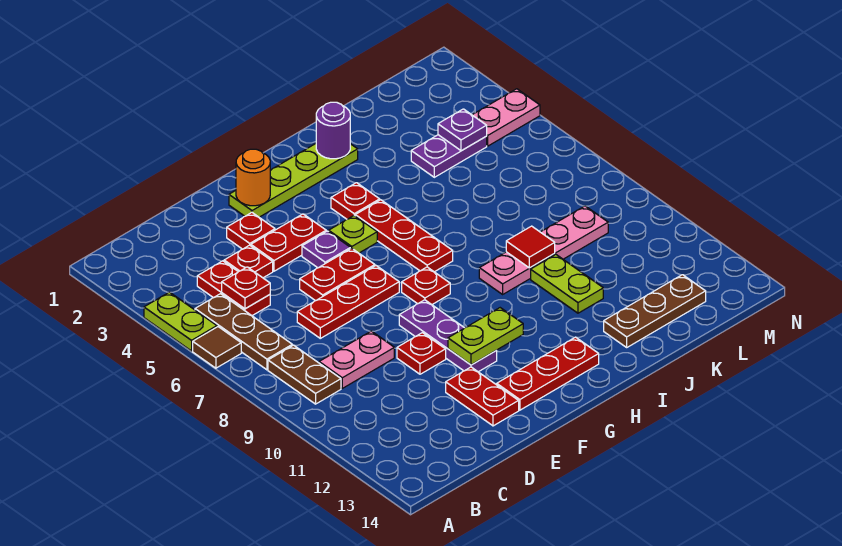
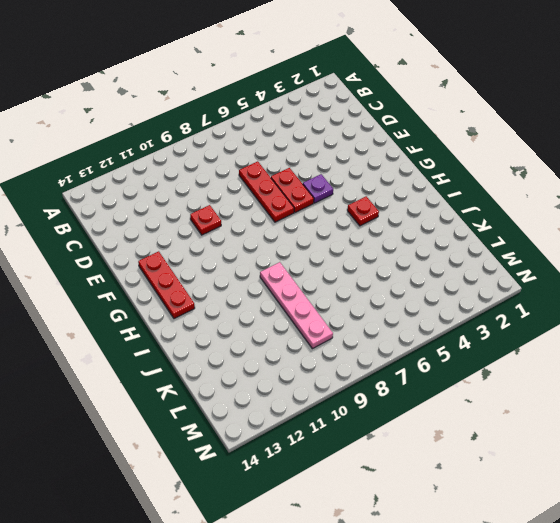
none -> lime 1x2 plate [144,292,217,351]
none -> brown 1x1 tile [193,327,241,368]
none -> brown 1x3 plate [195,294,293,370]
none -> brown 1x2 plate [268,345,341,404]

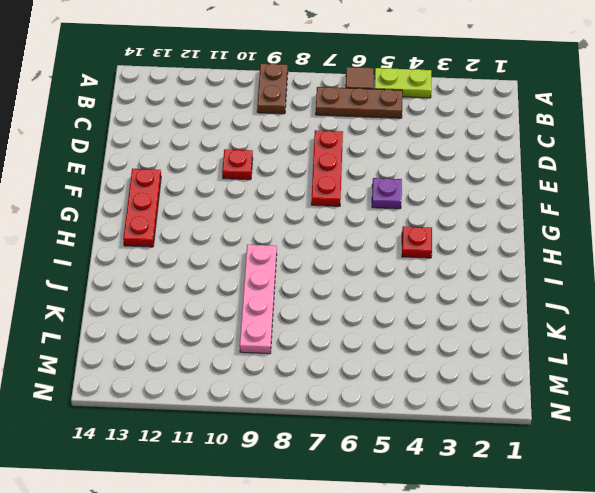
brown 1x2 plate [257,64,288,114] -> brown 1x2 plate turned to [268,345,341,404]
none -> red 1x2 plate [197,261,270,316]
none -> pink 1x2 plate [319,331,394,388]
none -> red 1x1 plate [224,245,273,278]
none -> red 1x1 plate [227,213,275,249]

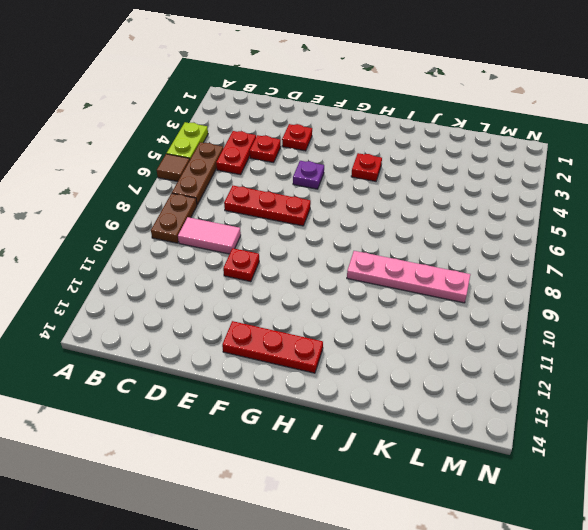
pink 1x2 tile [178,217,241,254] -> pink 1x2 plate [319,331,394,388]
none -> red 1x2 plate [251,214,326,271]
none -> red 1x2 plate [300,248,375,301]
none -> red 1x2 plate [446,367,519,426]
none -> lime 1x4 plate [229,144,358,217]

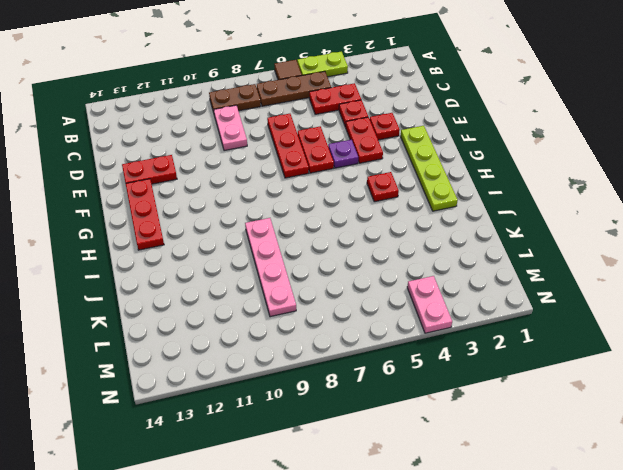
none -> red 1x1 plate [397,333,446,374]
none -> purple 1x3 plate [399,300,497,372]
none -> lime 1x1 plate [328,216,377,253]
none -> red 1x1 plate [402,267,450,305]

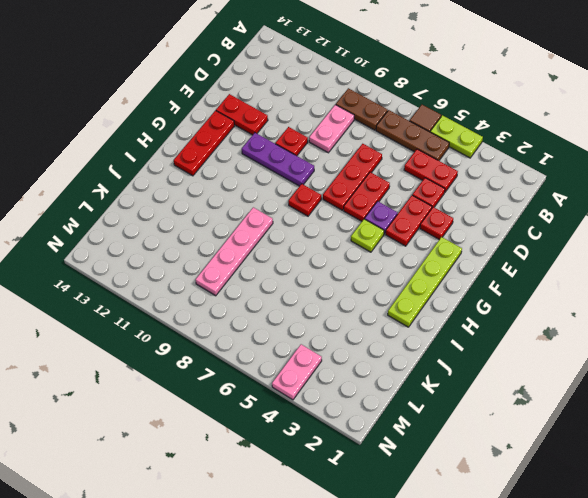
none -> red 1x1 plate [331,183,380,219]
none -> red 1x3 plate [355,200,453,272]
none -> lime 1x2 plate [531,255,603,313]
none -> brown 1x3 plate [604,275,706,347]

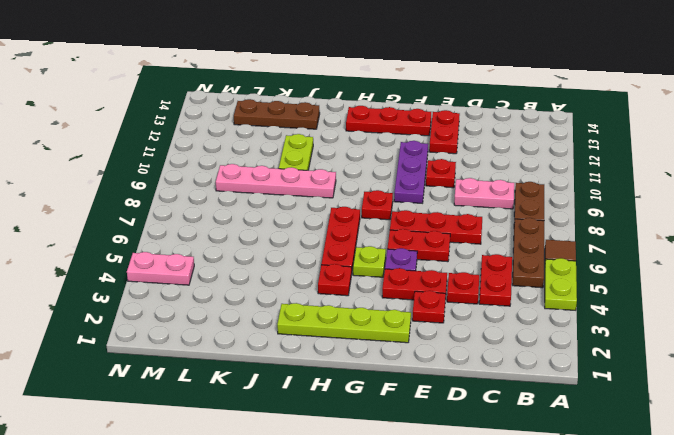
none -> purple 1x2 plate [411,135,487,177]
none -> red 1x1 plate [222,267,270,309]
none -> orange 1x1 round brick [236,149,270,206]
none -> lime 1x2 plate [448,308,523,365]

